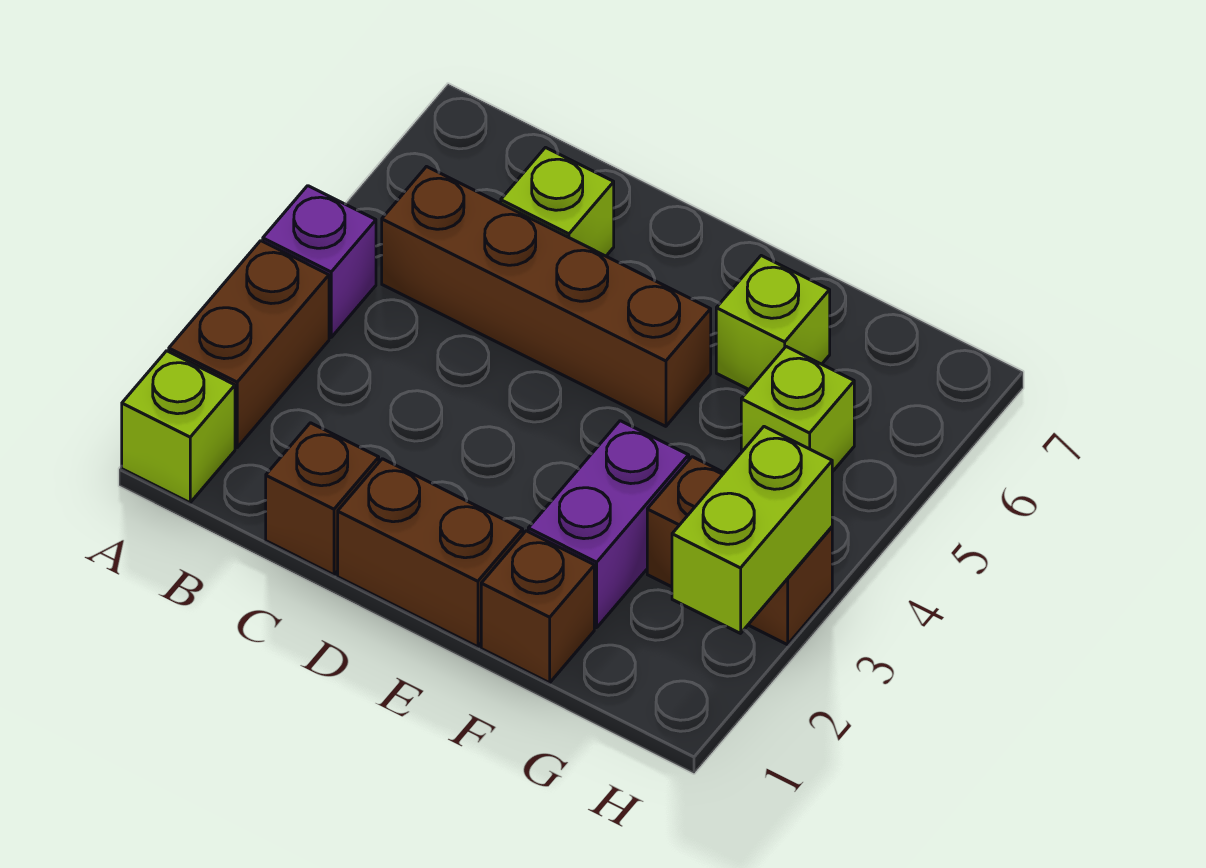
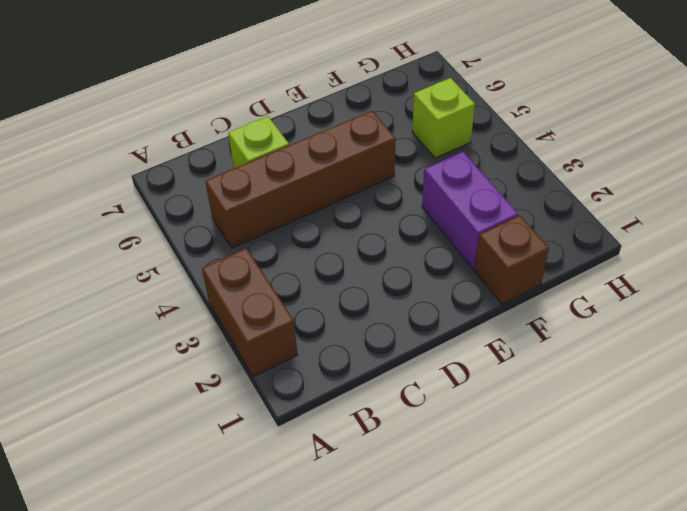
none -> lime 1x1 brick [122,351,235,503]
none -> purple 1x1 brick [263,186,376,337]
none -> brown 1x1 brick [266,423,379,575]

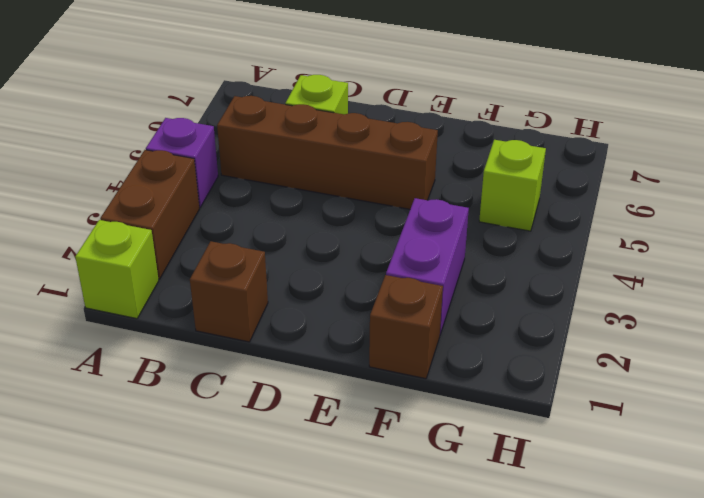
none -> brown 1x2 brick [338,459,523,647]
none -> lime 1x1 brick [716,256,830,389]
none -> brown 1x2 brick [647,457,832,645]

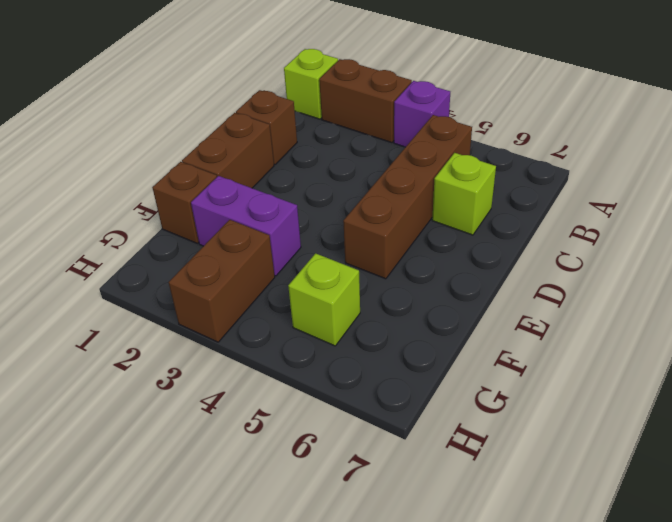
none -> lime 1x1 brick [716,256,830,389]
none -> lime 1x2 brick [672,427,832,633]

